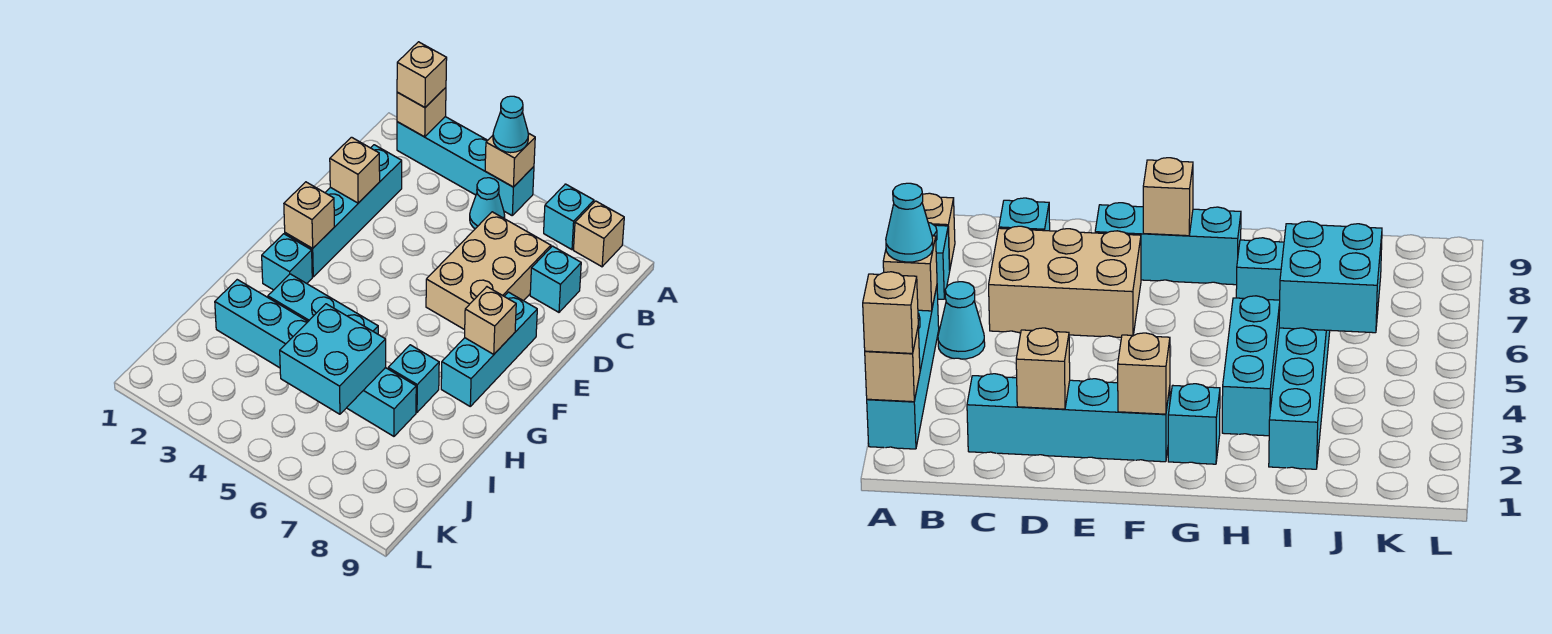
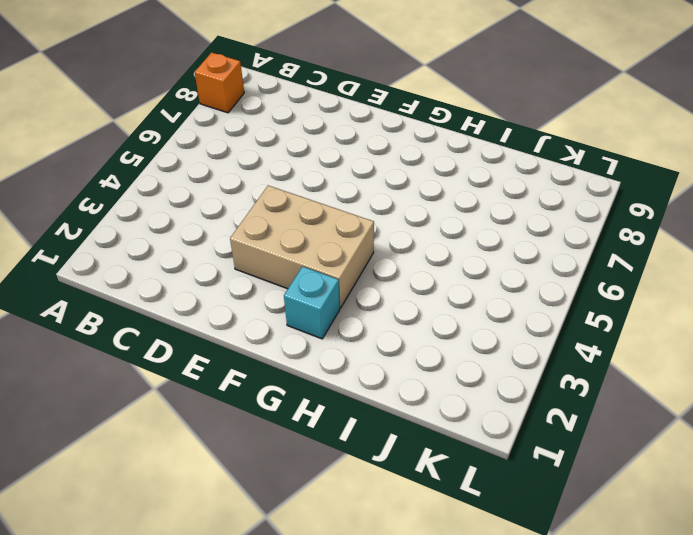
orange 1x1 brick [195,52,244,113] -> tan 1x1 brick [574,201,624,267]
tan 2x3 brick [230,186,374,308] -> tan 2x3 brick moved to [426,212,551,330]
none -> cyan 1x4 brick [397,117,534,215]
none -> cyan 1x1 brick [544,184,594,250]
none -> cyan 1x1 cone [470,178,505,229]

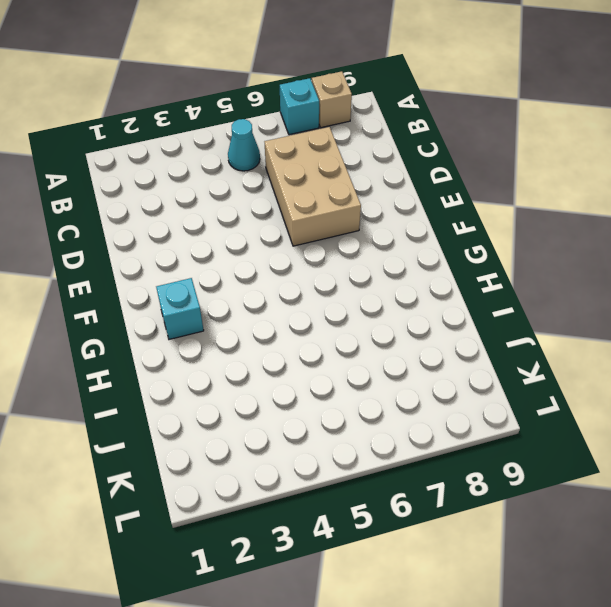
none -> cyan 1x4 brick [397,117,534,215]
none -> cyan 1x4 brick [285,145,402,277]
none -> cyan 1x1 brick [530,246,581,312]

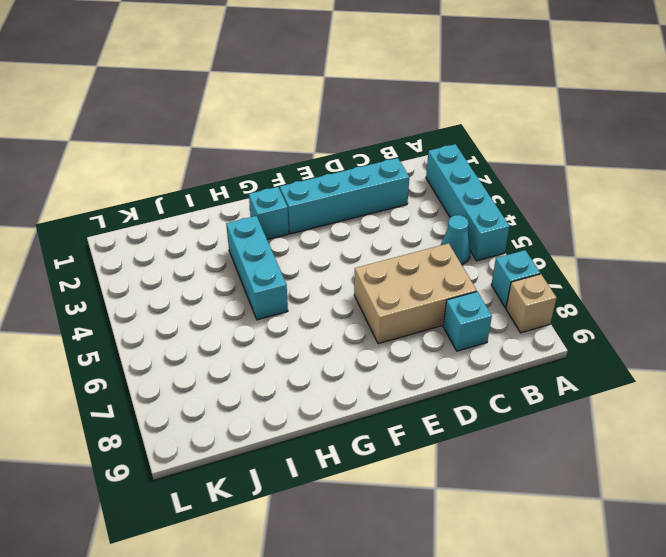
none -> cyan 1x3 brick [441,292,537,406]
none -> cyan 1x1 brick [388,345,439,412]
none -> cyan 1x6 brick [215,280,416,436]

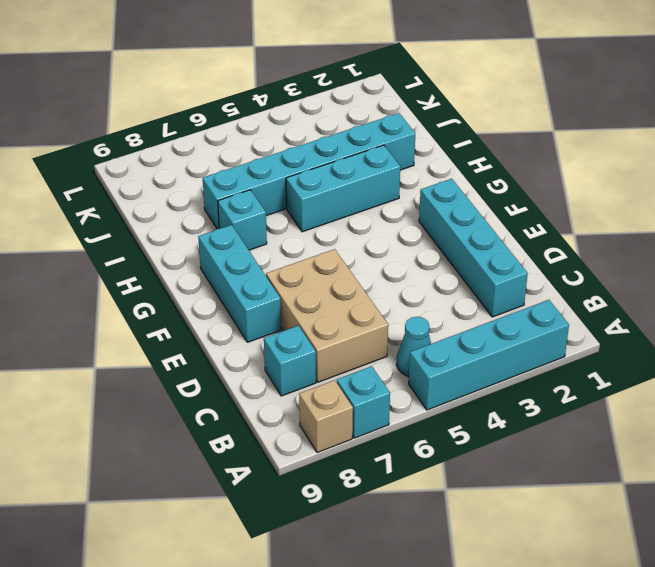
none -> cyan 1x1 brick [262,234,312,290]
none -> tan 1x1 brick [397,88,446,137]
none -> tan 1x1 brick [485,133,535,187]

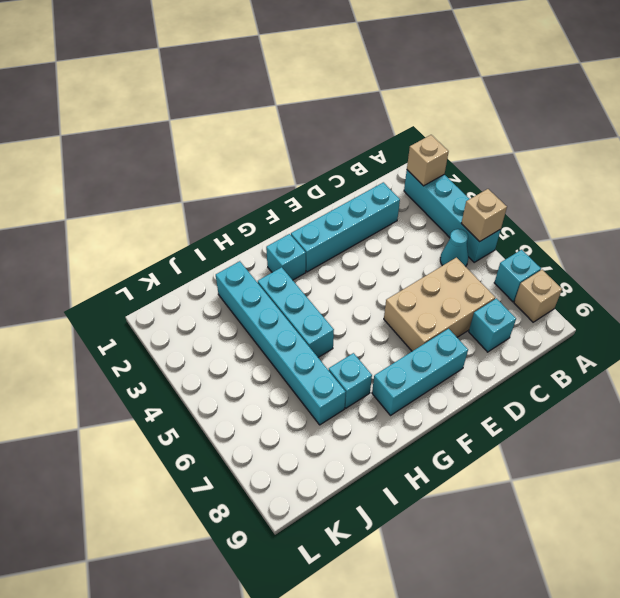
none -> tan 1x1 brick [330,137,380,203]
none -> tan 1x1 brick [284,182,334,248]
none -> tan 1x1 brick [465,287,516,354]

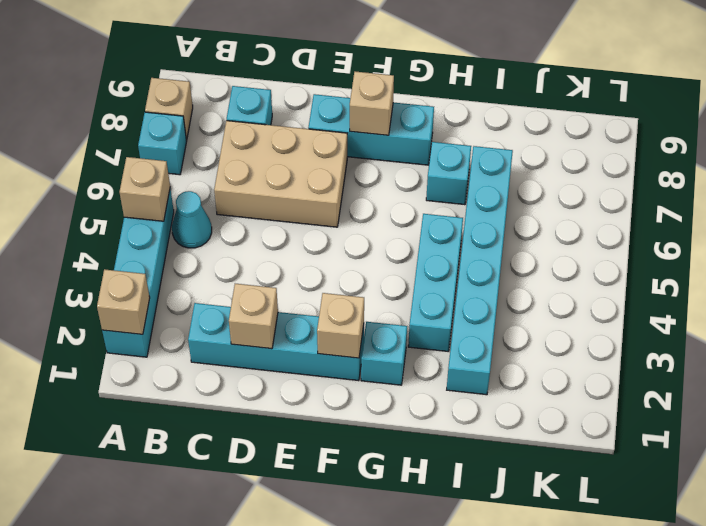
none -> cyan 2x2 brick [280,304,386,414]
none -> tan 1x1 brick [397,42,447,107]
none -> cyan 1x1 cone [493,96,528,153]

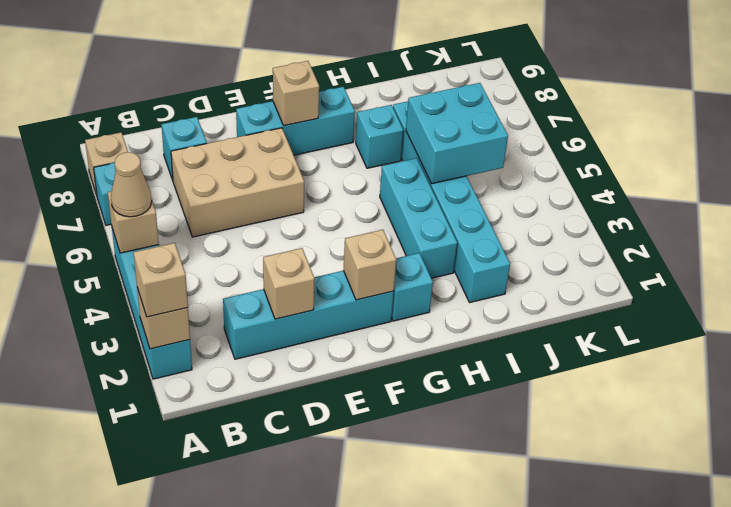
tan 1x1 cone [111,152,152,217] -> cyan 1x1 cone [493,96,528,153]
none -> cyan 1x1 cone [470,178,505,229]

